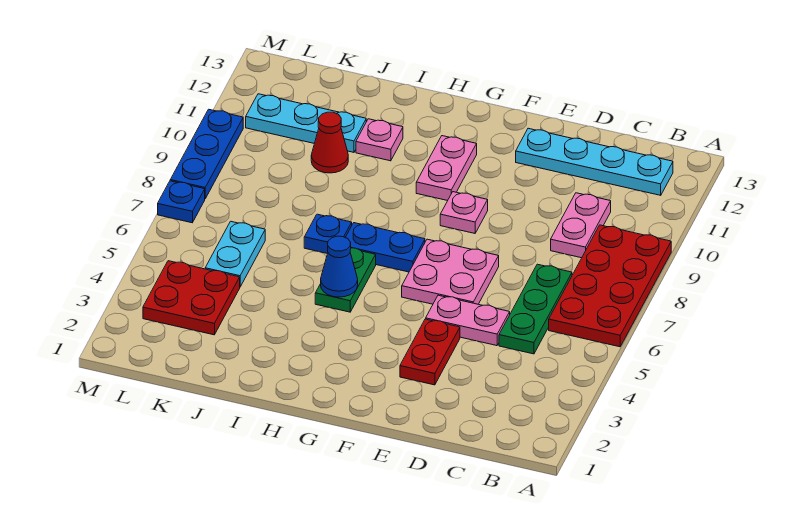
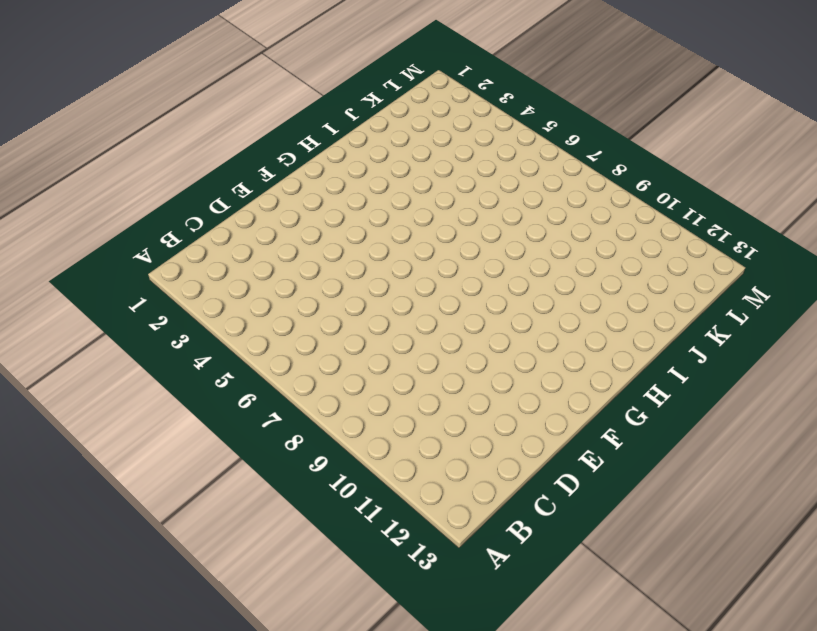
none -> red 2x4 plate [549,225,671,347]
none -> cyan 1x4 plate [516,128,673,195]
none -> green 1x3 plate [499,264,572,354]

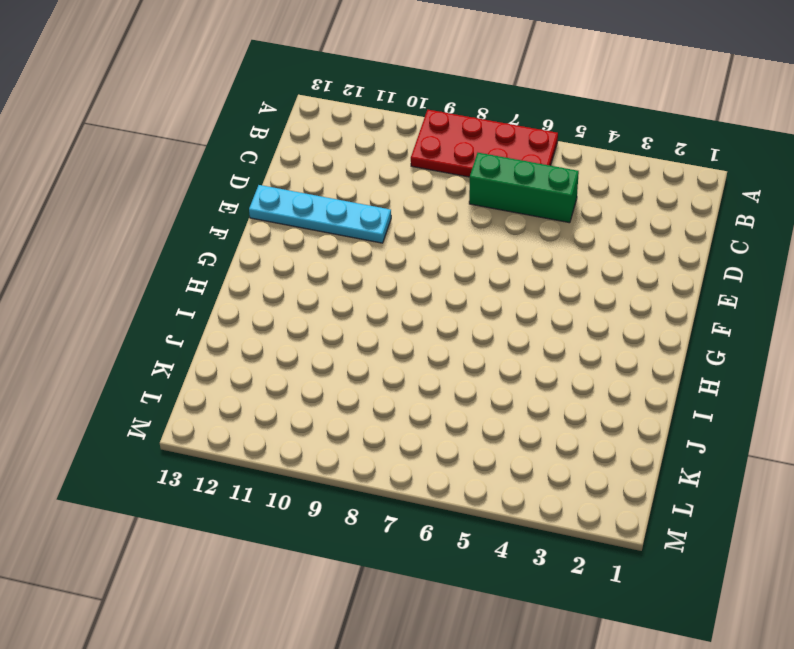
green 1x3 brick [469,153,579,223] -> green 1x3 plate [499,264,572,354]
cyan 1x4 plate [249,185,391,243] -> cyan 1x4 plate turned to [516,128,673,195]
none -> pink 1x2 plate [551,193,611,258]
none -> pink 1x2 plate [426,295,510,346]
none -> red 1x2 plate [400,319,460,385]

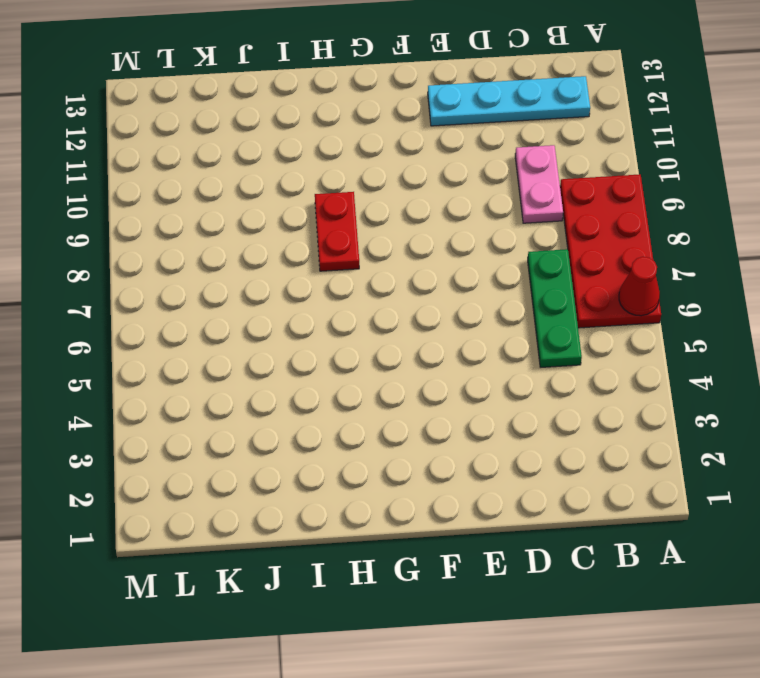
red 1x1 cone [619,257,660,316] -> red 1x1 cone moved to [311,112,348,173]
red 1x2 plate [315,192,359,271] -> red 1x2 plate moved to [400,319,460,385]
none -> pink 1x2 plate [426,295,510,346]
none -> pink 2x2 plate [402,239,499,304]
none -> pink 1x1 plate [440,192,488,233]

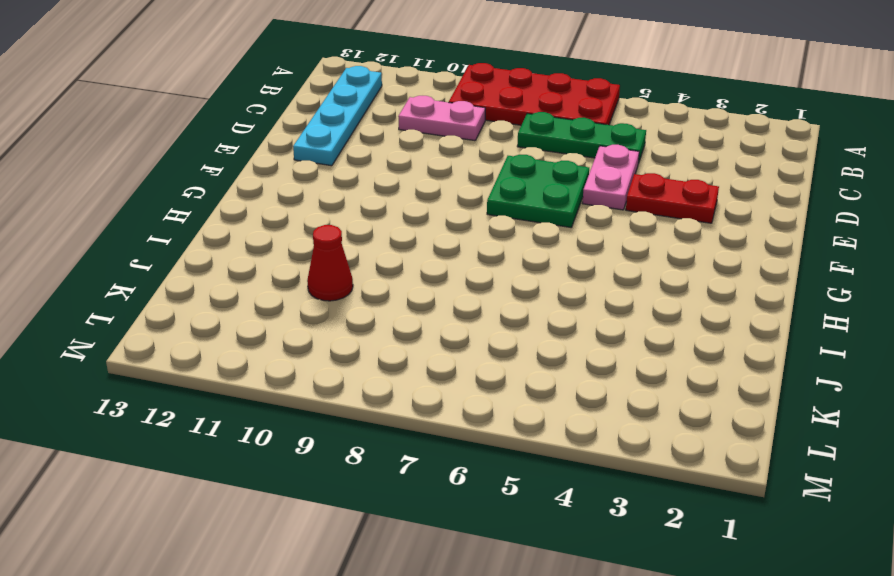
green 2x2 plate [487,155,589,227] -> pink 2x2 plate [402,239,499,304]
none -> pink 1x1 plate [440,192,488,233]
none -> blue 1x2 plate [345,223,425,272]
none -> pink 1x2 plate [416,136,477,201]

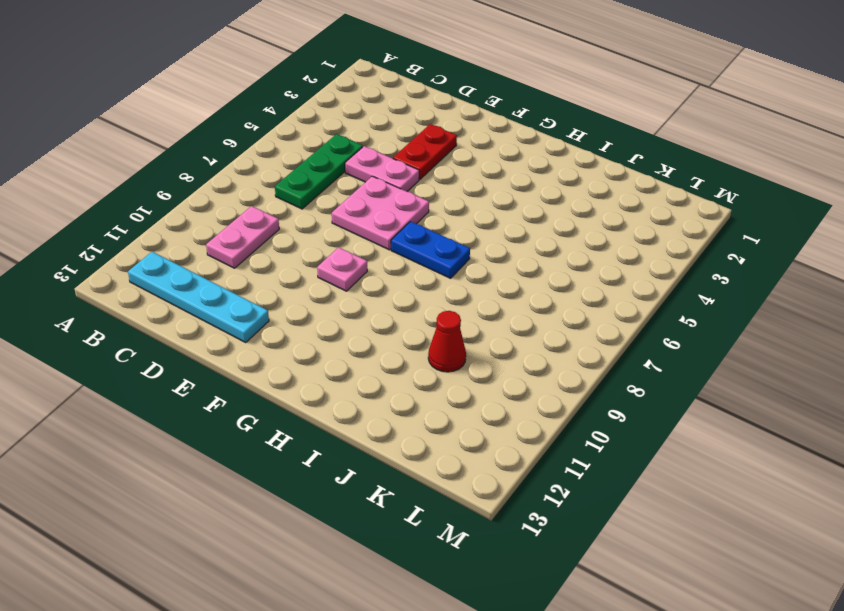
none -> red 2x4 plate [549,225,671,347]
none -> pink 1x2 plate [416,136,477,201]
none -> green 1x2 plate [315,248,376,312]

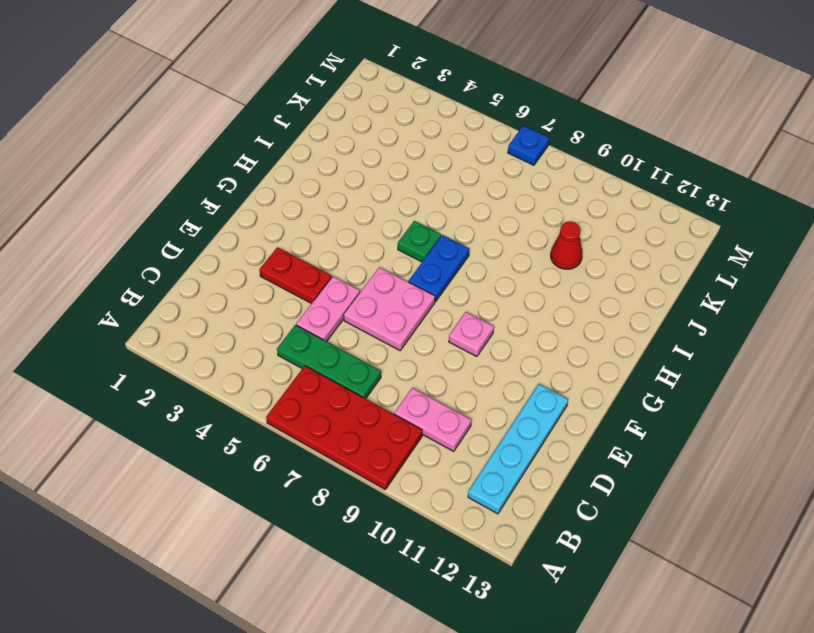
green 1x1 plate [398,221,441,262] -> green 1x2 plate [315,248,376,312]
none -> pink 1x2 plate [416,136,477,201]
none -> blue 1x1 plate [304,214,352,254]
none -> pink 1x1 plate [356,119,403,161]

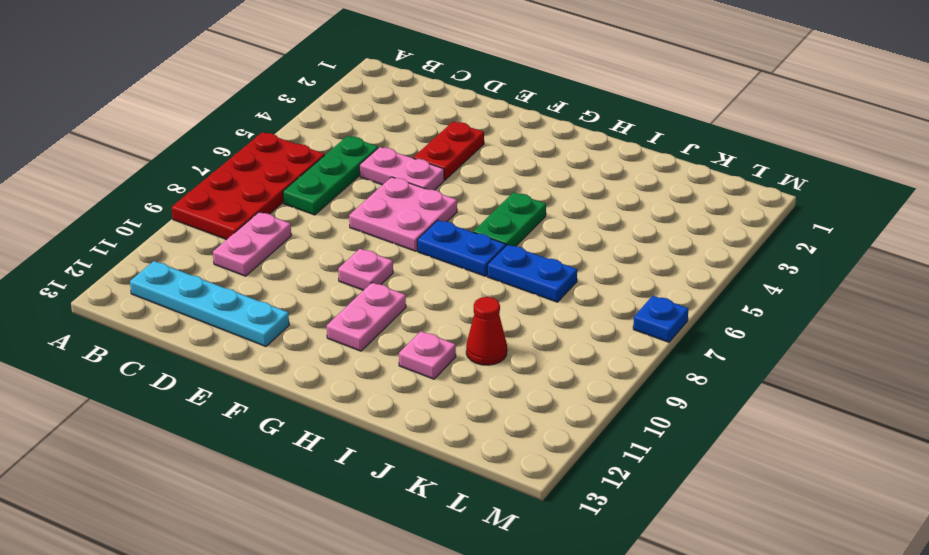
blue 1x2 plate [487,245,577,302] -> blue 1x1 plate [304,214,352,254]
none -> cyan 1x3 plate [246,94,366,152]
none -> red 2x2 plate [143,261,240,335]
none -> cyan 1x2 plate [205,221,265,287]

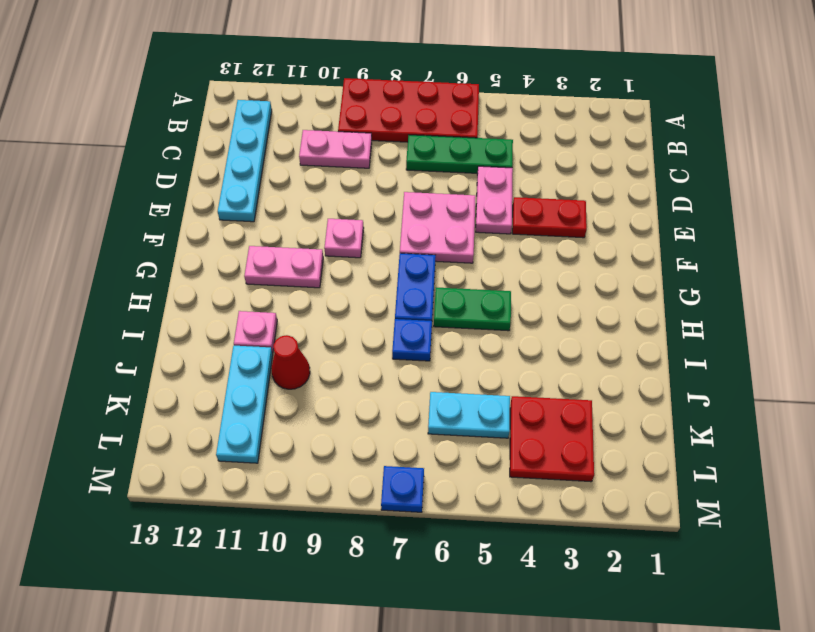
none -> blue 1x3 plate [170,109,243,199]
none -> blue 1x1 cone [321,236,358,297]

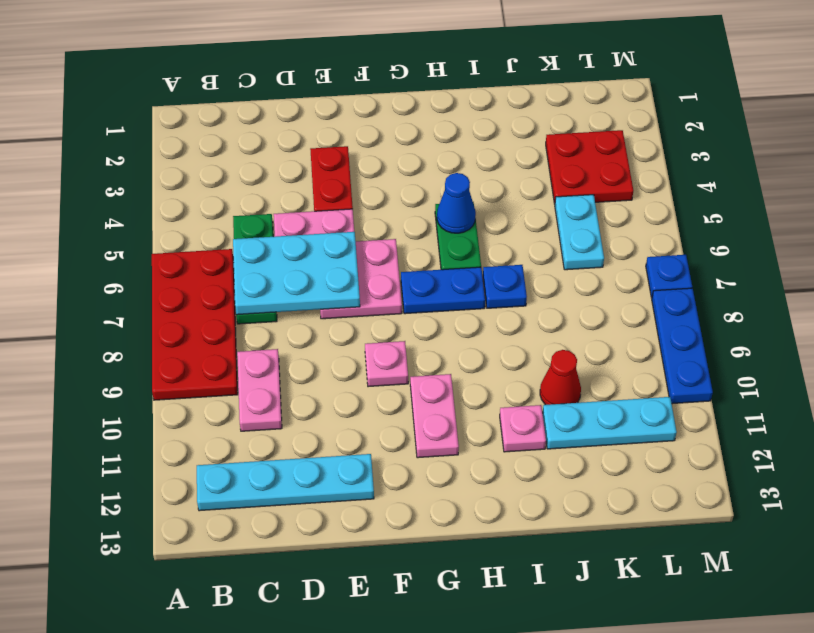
cyan 2x3 plate [233,232,360,315] -> none

